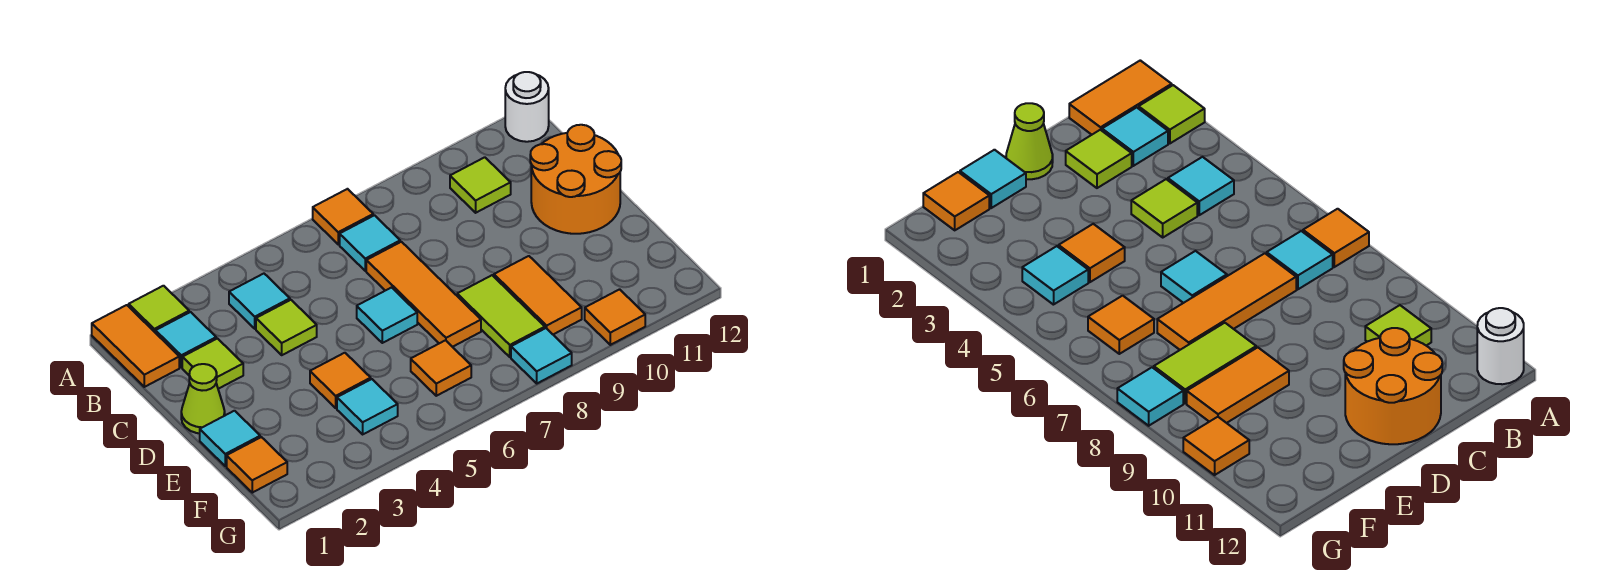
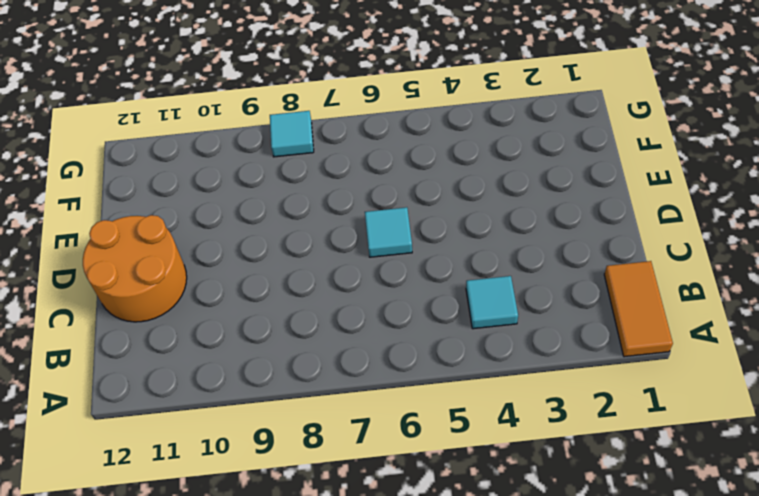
none -> lime 1x1 tile [129,286,189,333]
none -> orange 1x1 tile [313,189,373,244]
none -> white 1x1 round brick [505,72,549,142]

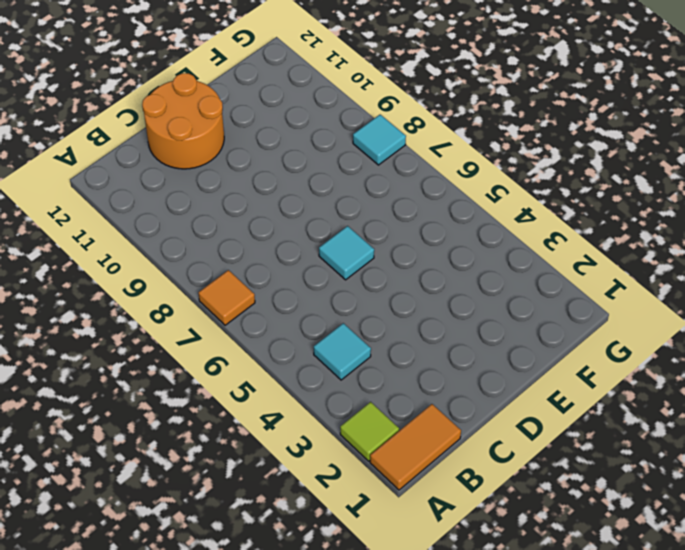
none -> white 1x1 round brick [505,72,549,142]
none -> cyan 1x1 tile [156,312,216,367]
none -> cyan 1x1 tile [340,215,400,271]

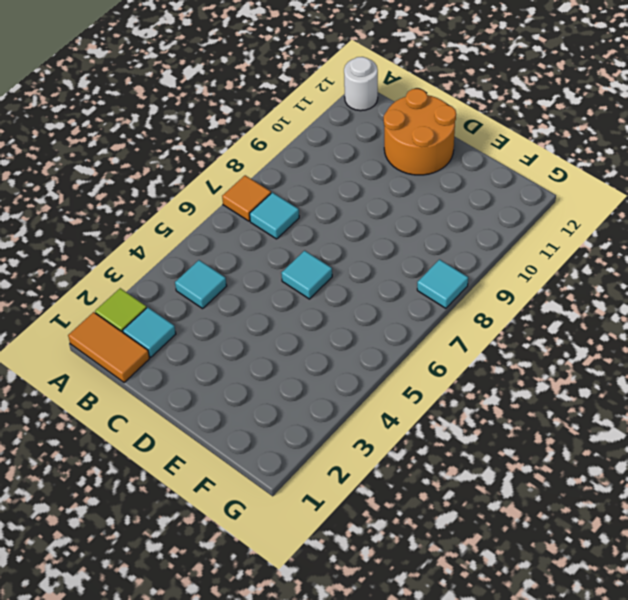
none -> lime 1x1 tile [450,157,511,213]
none -> lime 1x1 tile [182,339,243,389]
none -> lime 1x1 tile [256,300,317,355]

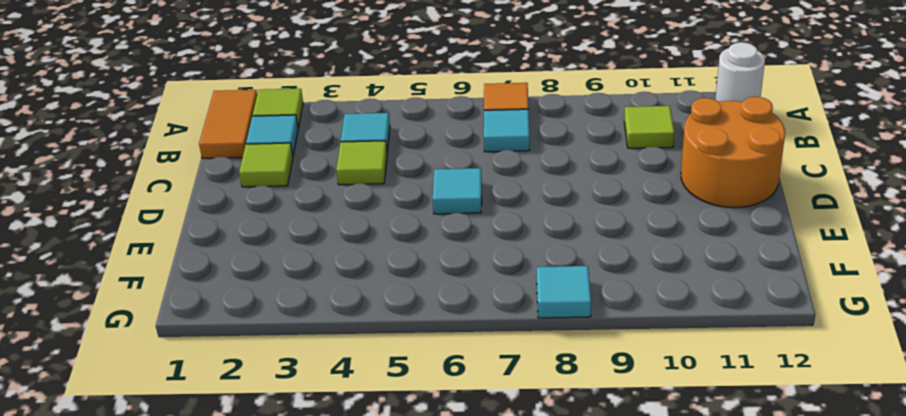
none -> orange 1x3 tile [366,242,481,347]
none -> lime 1x1 cone [181,364,225,433]
none -> cyan 1x1 tile [200,411,260,466]

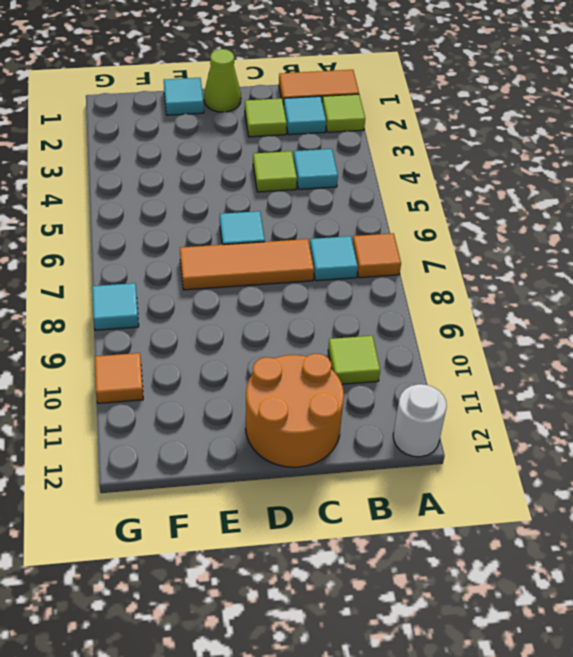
none -> orange 1x1 tile [310,353,371,408]
none -> lime 1x2 tile [457,275,545,357]
none -> orange 1x2 tile [494,256,582,334]

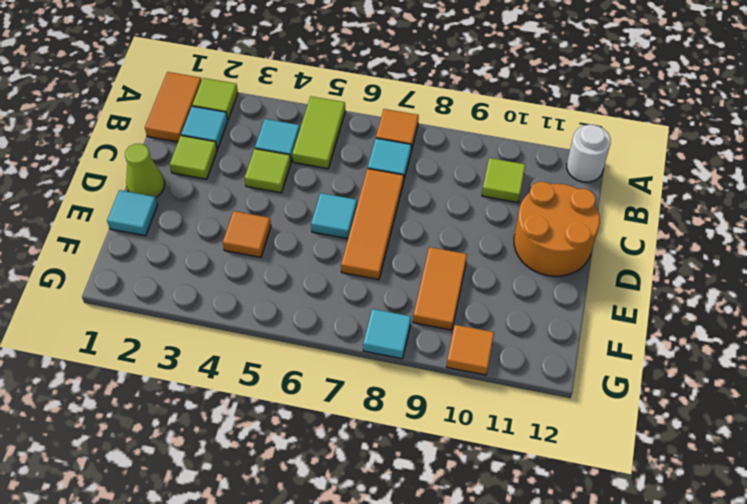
lime 1x2 tile [292,96,345,169] -> lime 1x2 tile moved to [457,275,545,357]
none -> orange 1x1 tile [227,437,287,493]
none -> cyan 1x1 tile [337,379,398,434]
none -> orange 1x1 tile [411,340,471,396]

